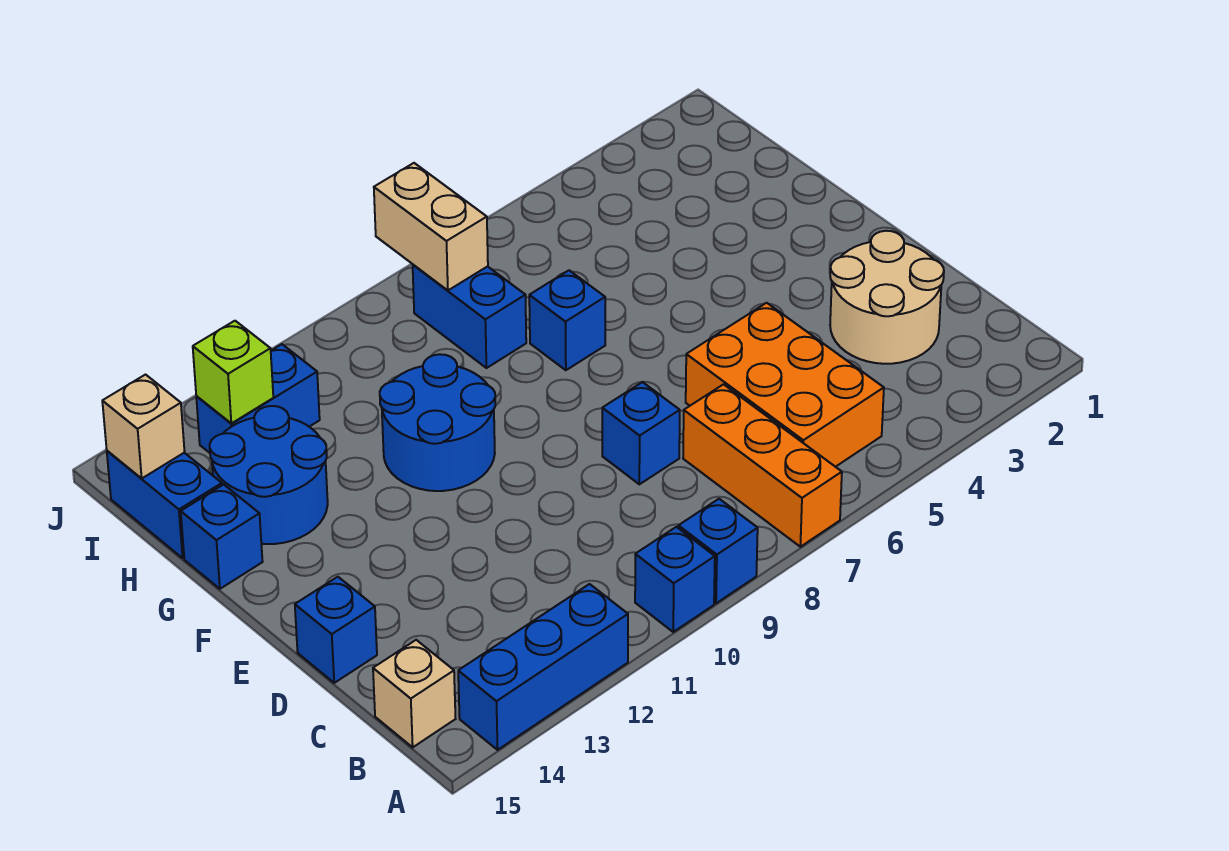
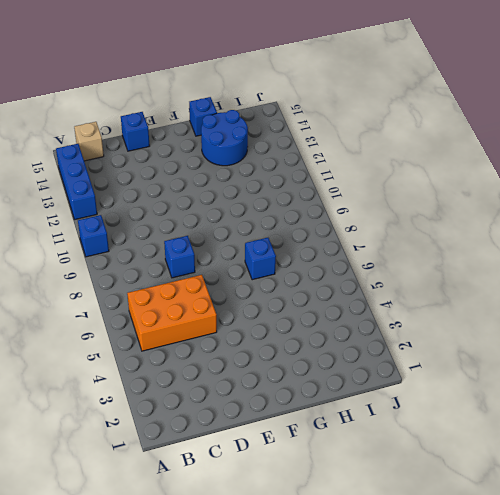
none -> orange 1x3 brick [683,384,842,547]
none -> blue 1x1 brick [678,499,758,603]
none -> tan 2x2 round brick [830,231,944,364]

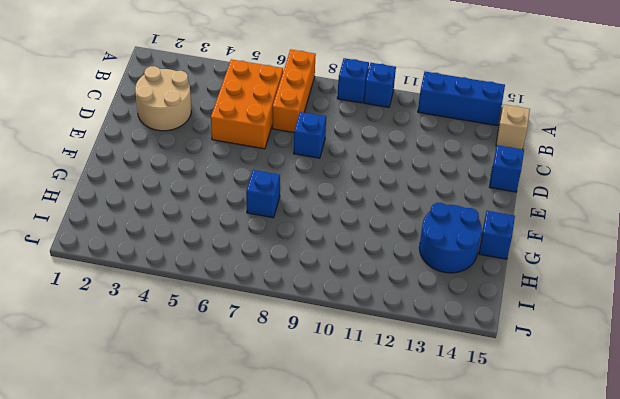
none -> blue 2x2 round brick [380,354,495,491]
none -> blue 1x2 brick [413,265,526,368]
none -> blue 1x2 brick [107,451,222,558]

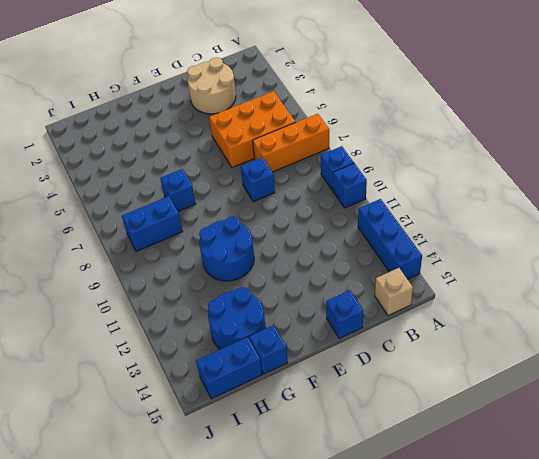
none -> blue 1x2 brick [196,344,320,453]
none -> tan 1x2 brick [374,163,488,290]
none -> lime 1x1 brick [193,321,273,423]

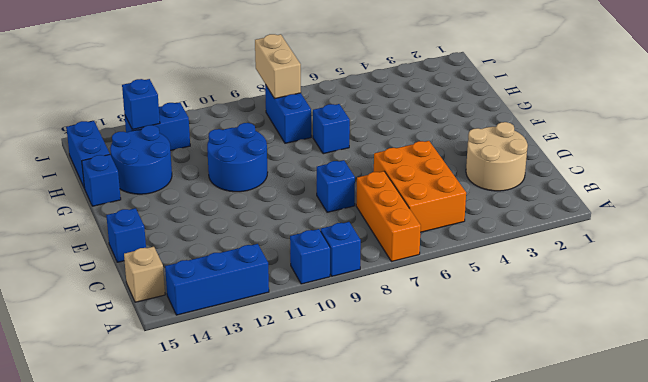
blue 1x1 brick [122,79,160,130] -> lime 1x1 brick [193,321,273,423]
none -> tan 1x1 brick [102,375,185,479]

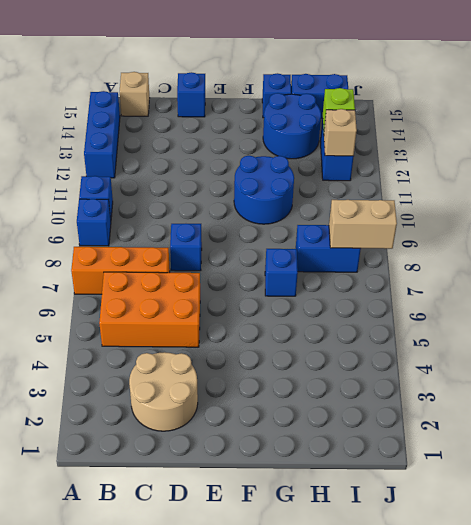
tan 1x1 brick [324,109,357,156] -> tan 1x1 brick moved to [102,375,185,479]

